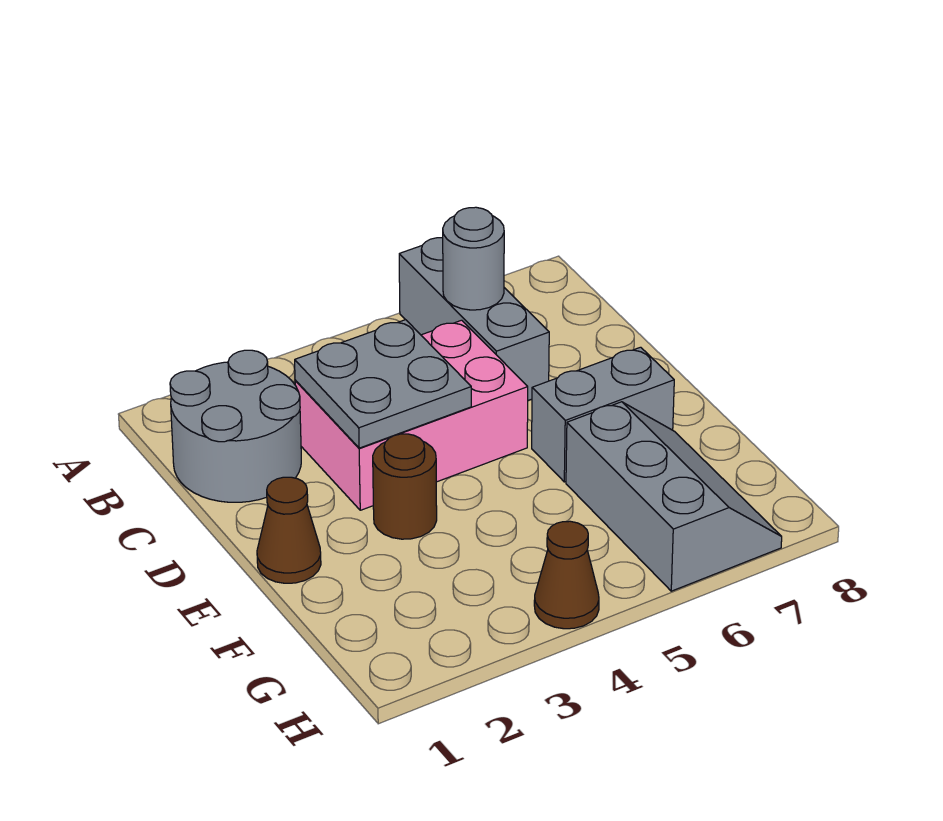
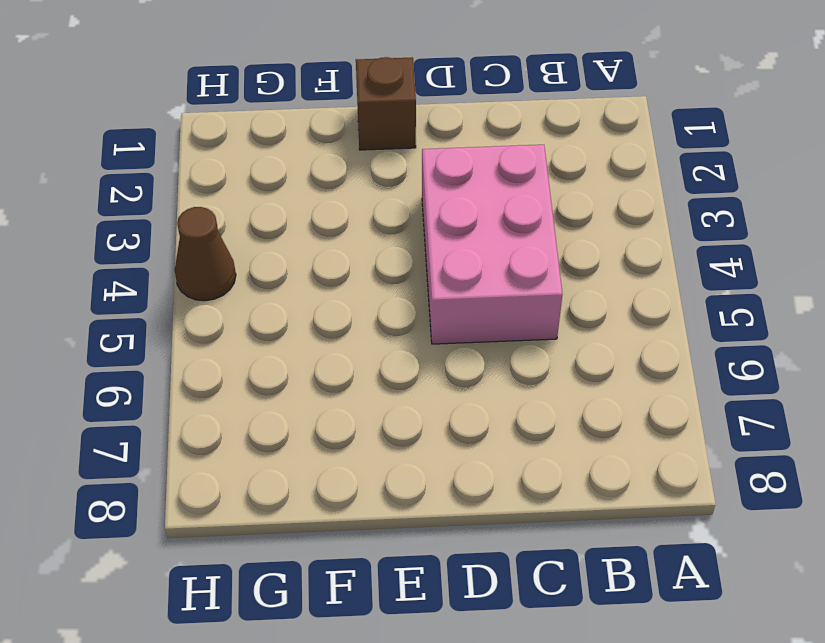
brown 1x1 brick [356,57,416,150] -> brown 1x1 cone [257,477,321,583]
none -> grey 1x3 brick [399,238,549,400]
none -> grey 2x2 round brick [170,350,301,502]

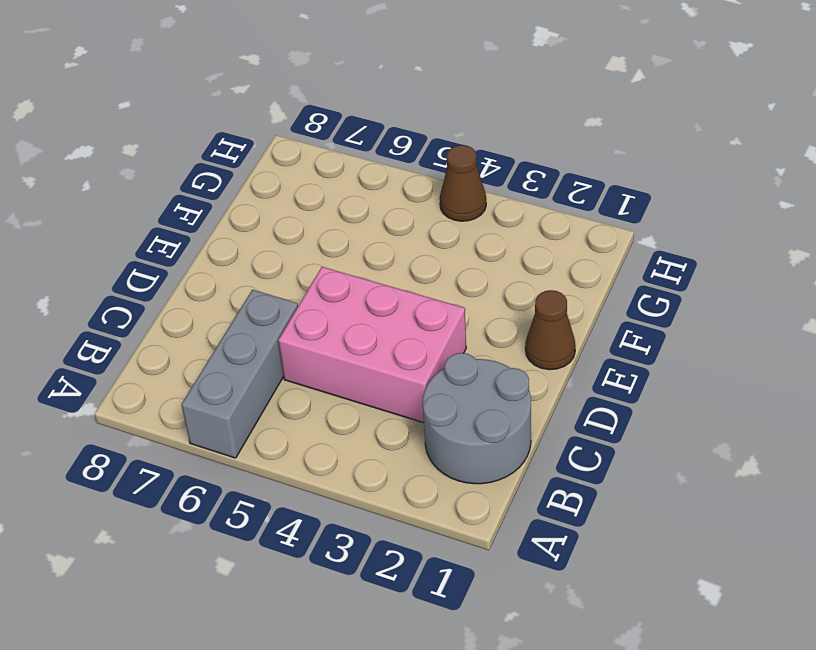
none -> brown 1x1 round brick [373,434,437,539]
none -> grey 1x2 brick [532,347,674,482]

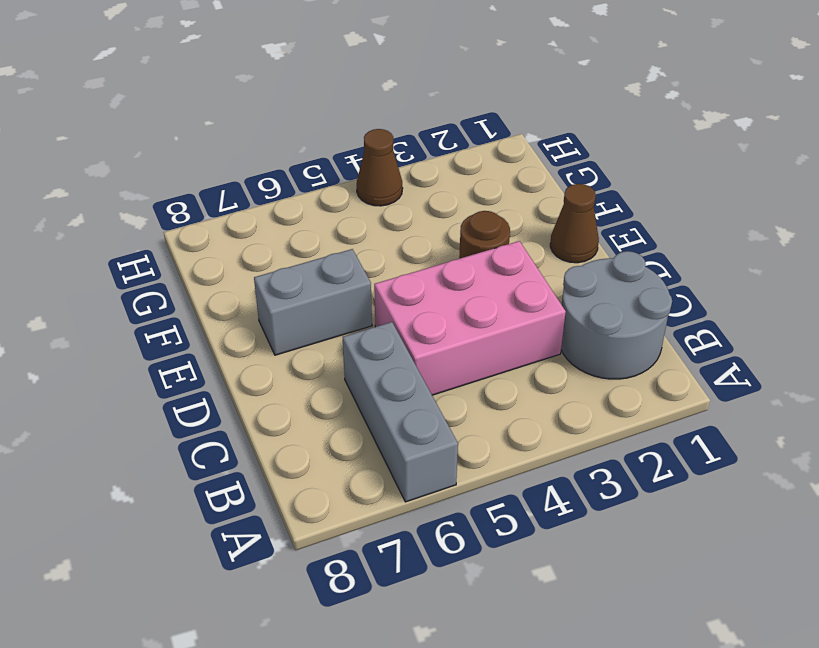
none -> grey 2x3 slope [566,402,782,591]
none -> grey 1x1 round brick [443,207,504,310]

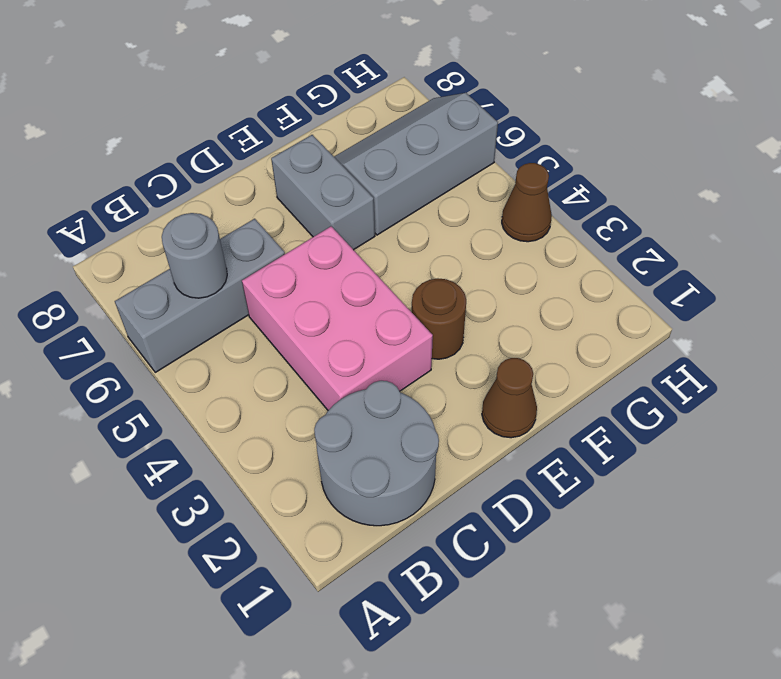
none -> grey 2x2 plate [295,320,471,448]

